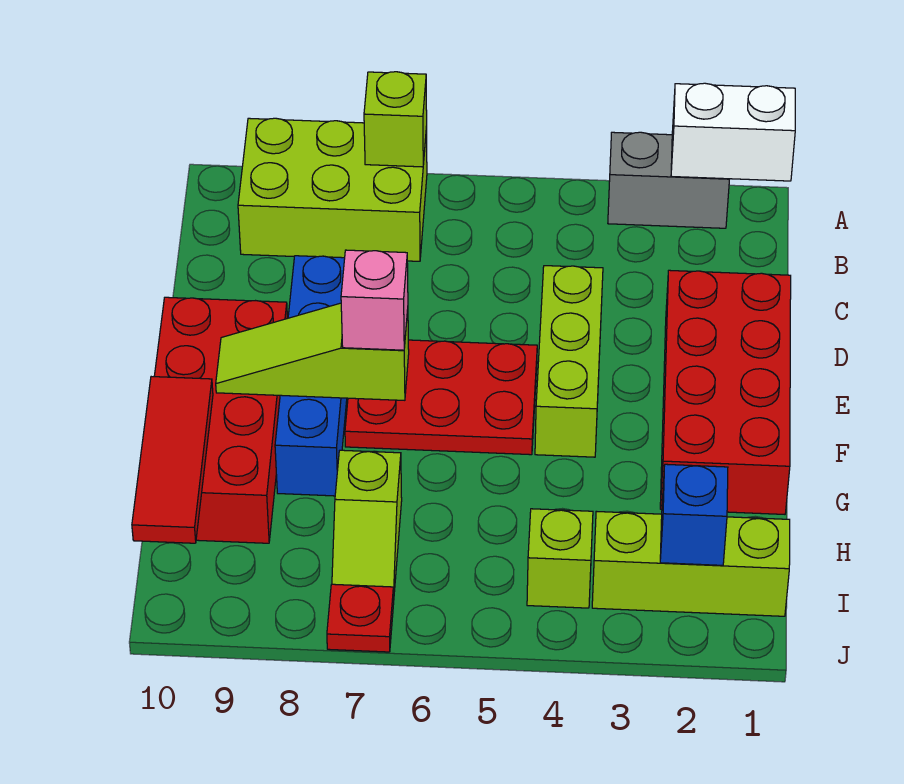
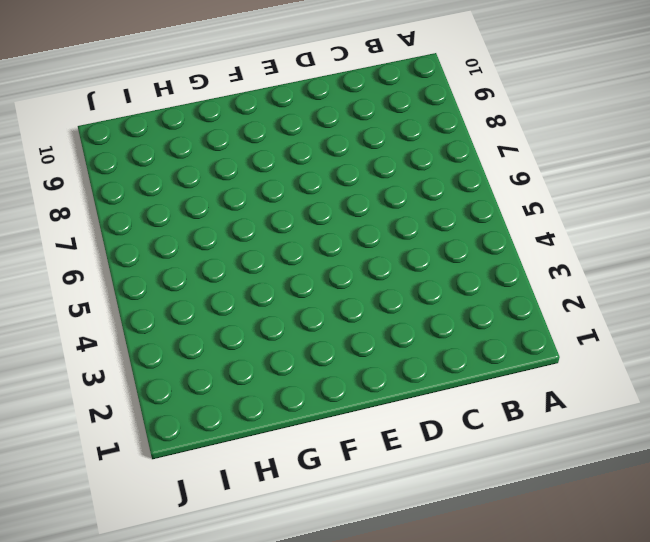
none -> grey 1x2 brick [608,132,729,228]
none -> lime 2x3 brick [238,118,427,261]
none -> red 2x4 brick [660,270,791,514]

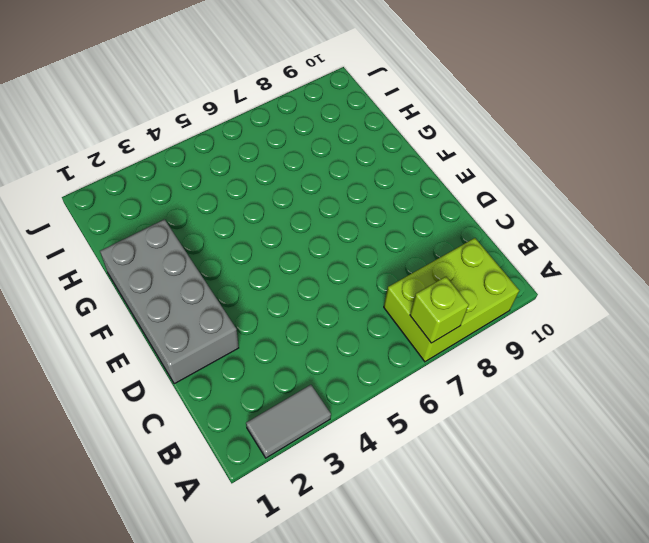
grey 1x2 tile [246,385,331,458] -> grey 1x2 brick [608,132,729,228]
grey 2x4 brick [100,219,239,384] -> red 2x4 brick [660,270,791,514]
none -> lime 1x3 brick [535,266,603,457]
none -> blue 1x4 brick [275,256,347,496]
none -> red 2x3 plate [345,340,537,455]

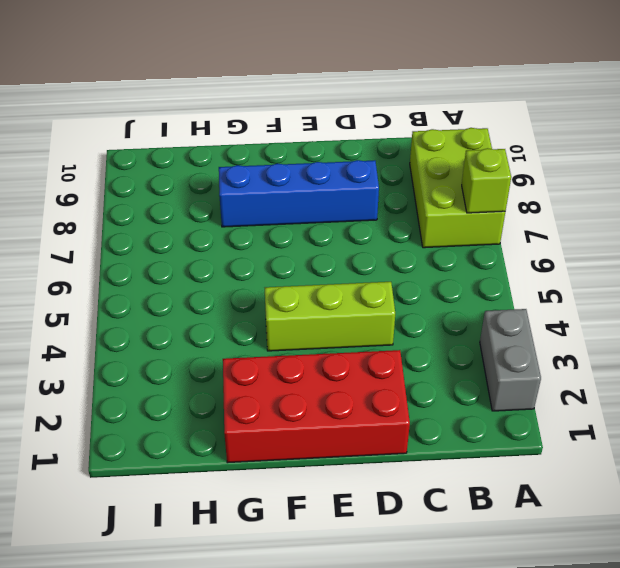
none -> red 2x3 plate [345,340,537,455]
none -> red 2x4 brick [154,297,287,543]
none -> lime 1x2 slope [332,450,402,592]

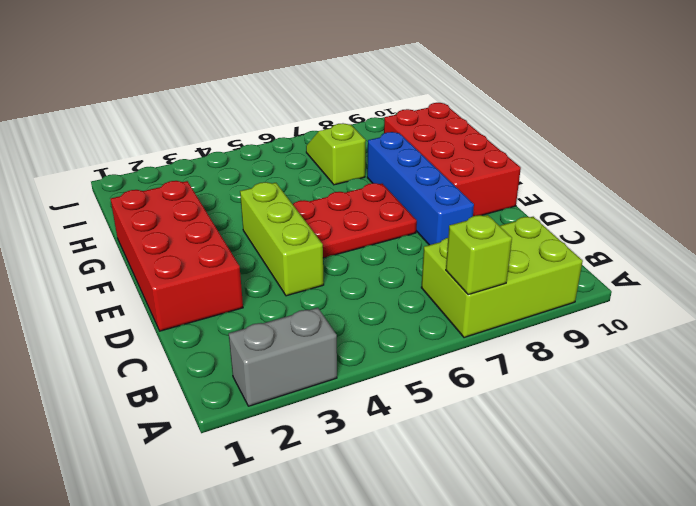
none -> lime 1x3 brick [592,511,790,616]
none -> lime 1x1 brick [527,509,593,608]
none -> red 1x1 plate [327,584,394,652]

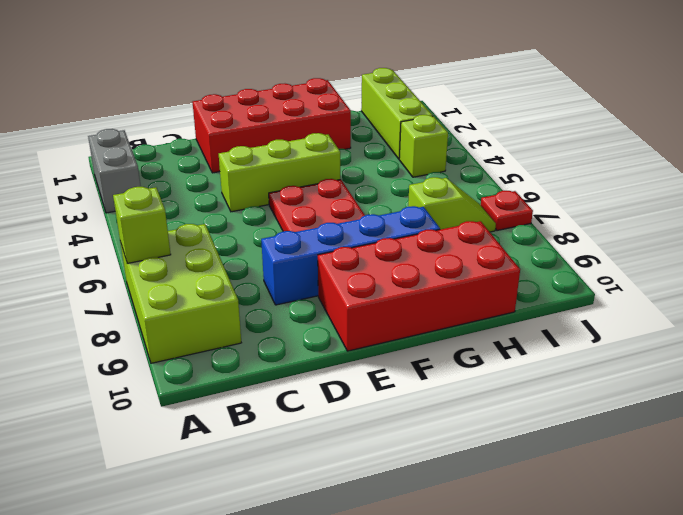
none -> white 1x2 brick [671,83,795,181]
none -> lime 1x3 slope [216,303,409,400]
none -> red 1x3 tile [132,377,213,543]

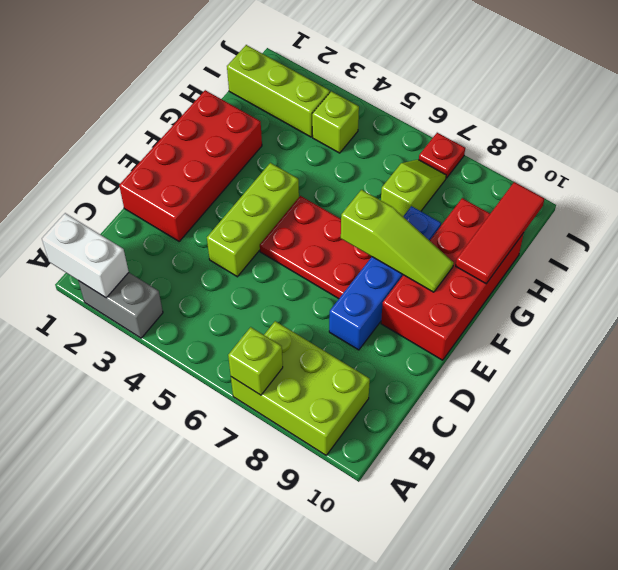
none -> blue 1x1 brick [660,464,728,565]
none -> pink 1x1 brick [341,250,408,350]

